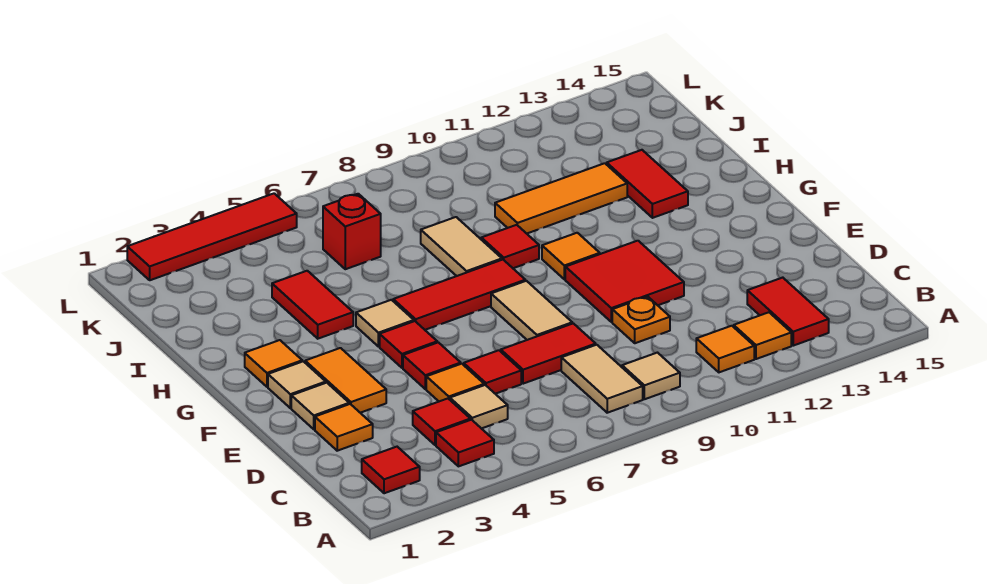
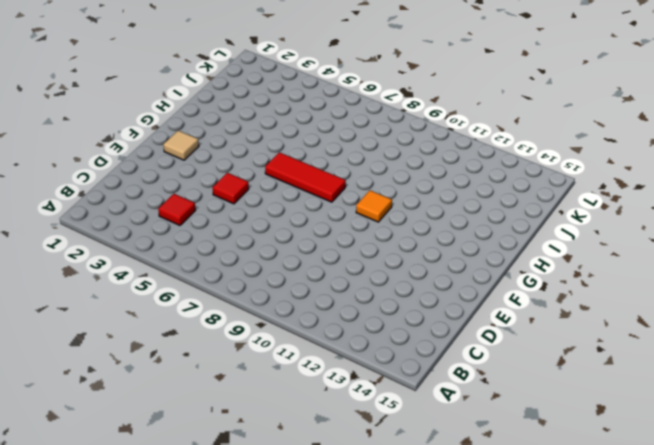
none -> red 1x1 tile [362,447,420,493]
none -> red 1x1 tile [436,420,494,466]
none -> tan 1x2 tile [561,345,643,413]
none -> tan 1x1 tile [622,353,680,399]

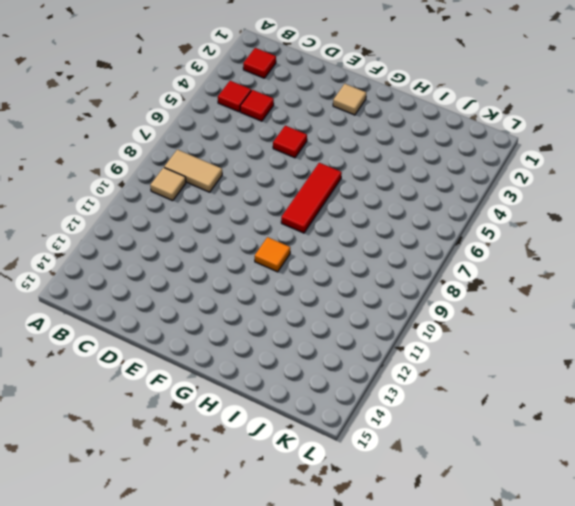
none -> orange 1x1 tile [696,326,754,372]
none -> orange 1x1 tile [734,312,791,359]
none -> red 1x2 tile [747,278,829,346]
none -> tan 1x1 tile [450,385,508,429]

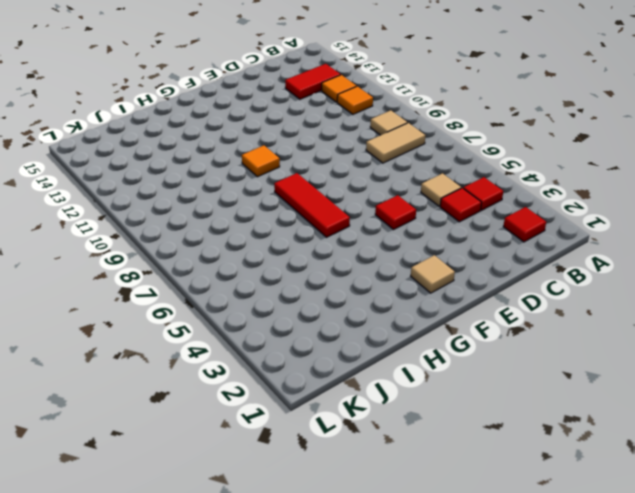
none -> orange 1x1 tile [315,404,373,451]
none -> orange 1x1 tile [426,364,484,401]
none -> red 1x1 tile [464,350,521,394]
none -> red 1x2 tile [501,323,596,384]

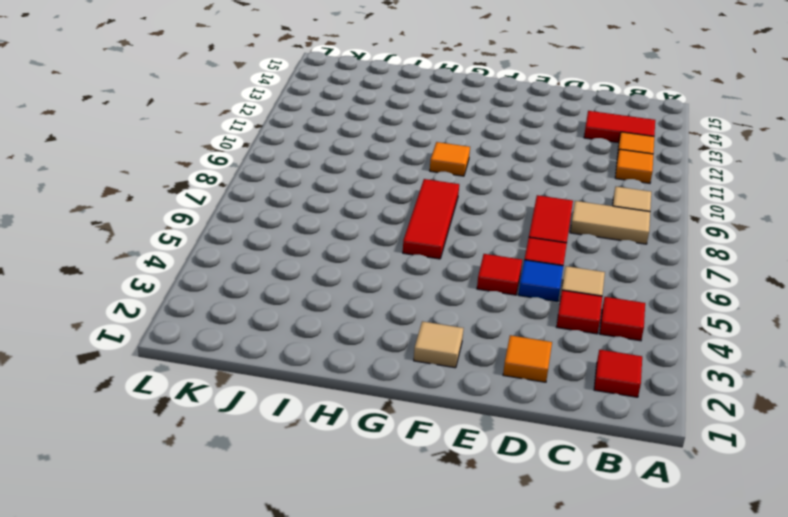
blue 1x1 tile [518,260,563,302] -> orange 1x1 tile [426,364,484,401]
none -> orange 1x1 plate [612,297,670,343]
none -> tan 1x1 tile [291,383,349,429]
none -> orange 1x2 tile [305,348,386,413]
none -> tan 1x2 tile [491,281,572,340]

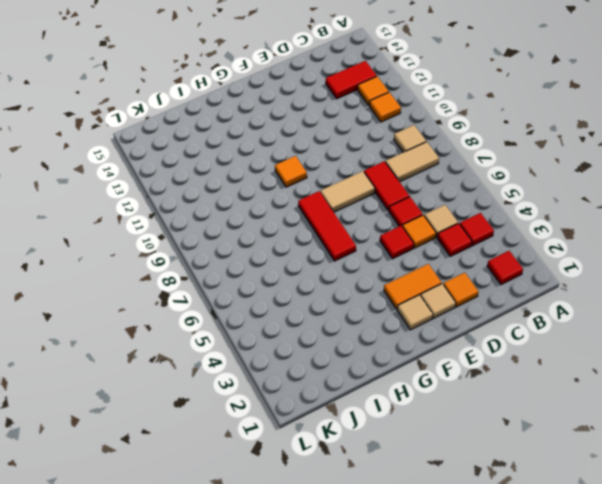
none -> orange 1x1 plate [612,297,670,343]
none -> red 2x2 tile [565,241,684,322]
none -> red 1x1 tile [380,321,437,368]
none -> orange 1x1 tile [245,340,302,387]

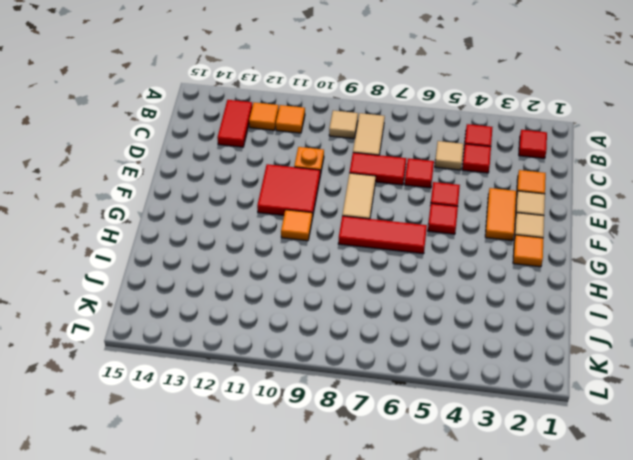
none -> orange 1x1 tile [426,364,484,401]
none -> tan 1x1 tile [356,300,414,347]
none -> red 1x2 tile [272,271,353,339]
none -> tan 1x2 tile [421,217,502,276]

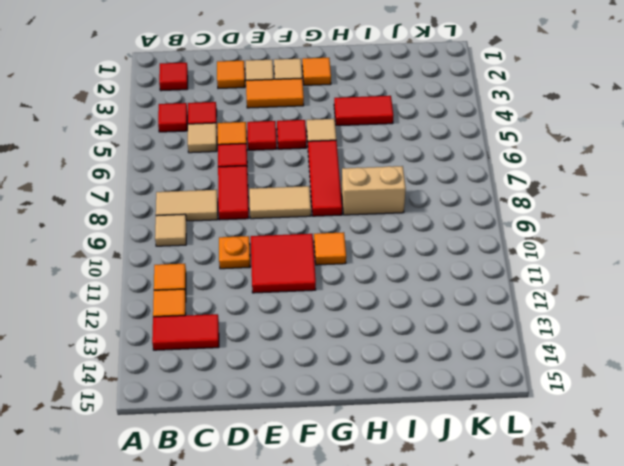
tan 1x2 brick [342,166,406,215] -> tan 1x2 tile [421,217,502,276]
none -> red 1x1 tile [481,225,539,268]
none -> red 1x2 tile [607,150,688,218]
none -> orange 1x3 tile [495,163,627,234]
none -> red 1x1 brick [323,194,381,269]

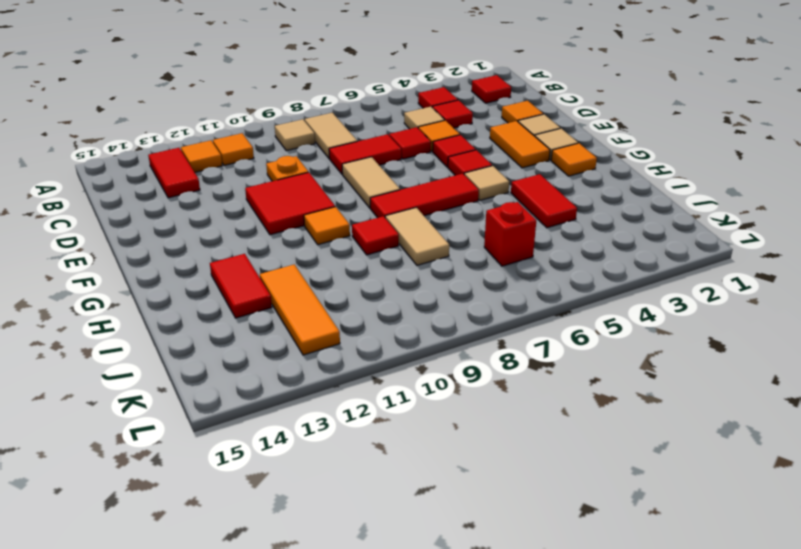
orange 1x3 tile [260,264,340,355] -> orange 1x3 tile turned to [495,163,627,234]
none -> red 1x4 tile [127,193,297,280]

